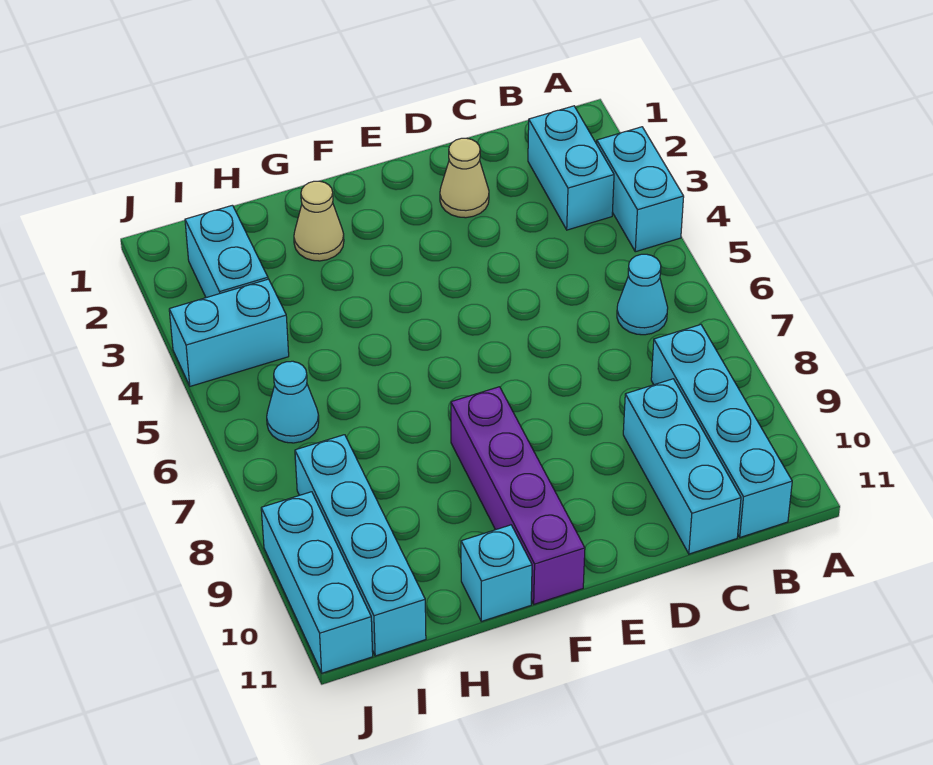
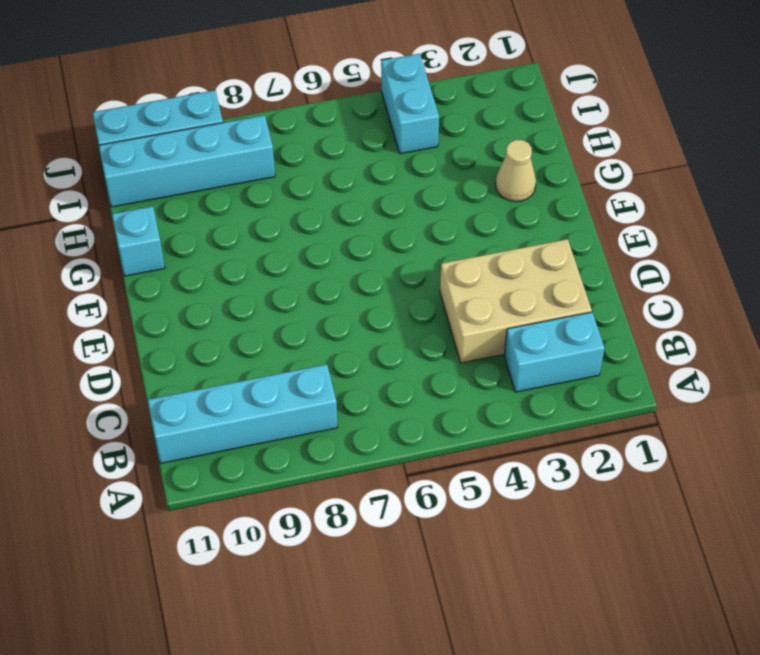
tan 2x3 brick [440,239,592,363] -> tan 1x1 cone [440,138,489,218]
none -> cyan 1x2 brick [597,127,684,252]
none -> cyan 1x1 cone [617,254,668,335]
none -> cyan 1x3 brick [623,379,741,554]

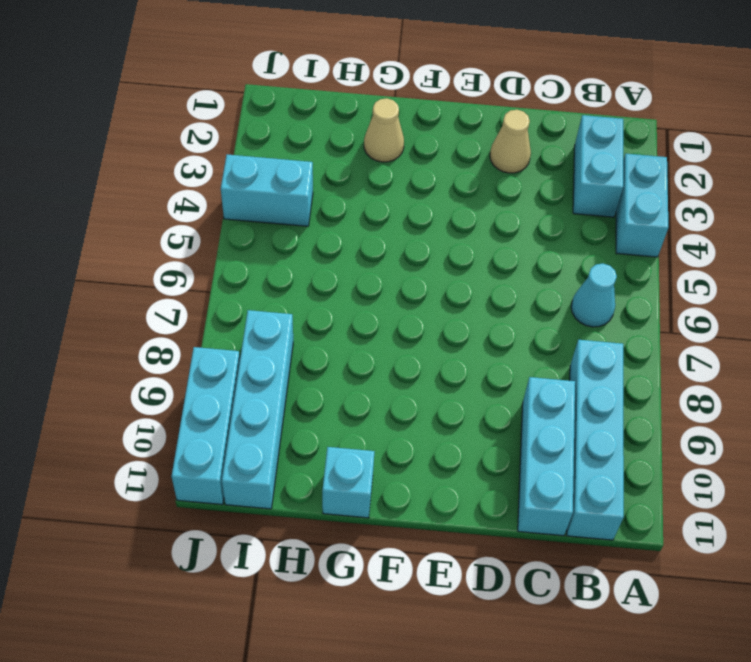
none -> purple 1x4 brick [451,387,585,604]
none -> cyan 1x2 brick [185,205,268,298]
none -> cyan 1x1 cone [267,361,319,443]

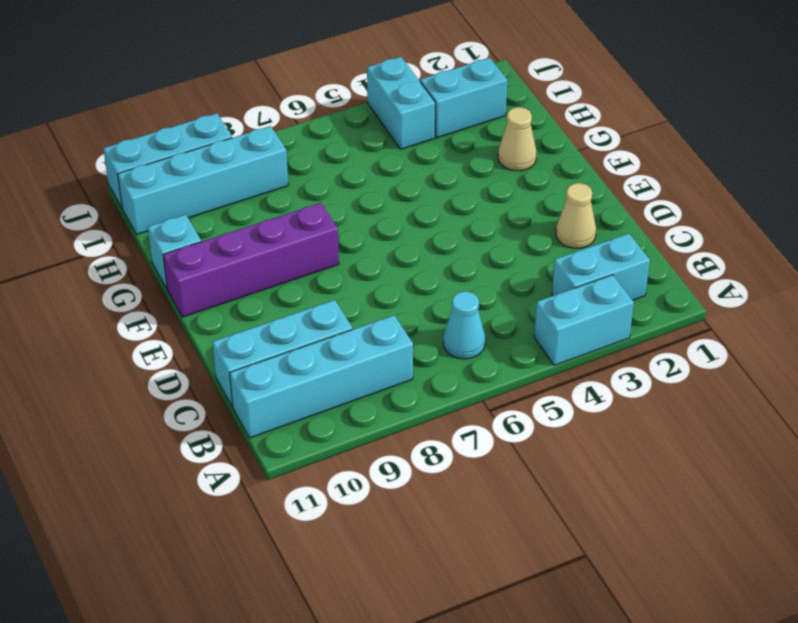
none -> cyan 1x1 cone [267,361,319,443]

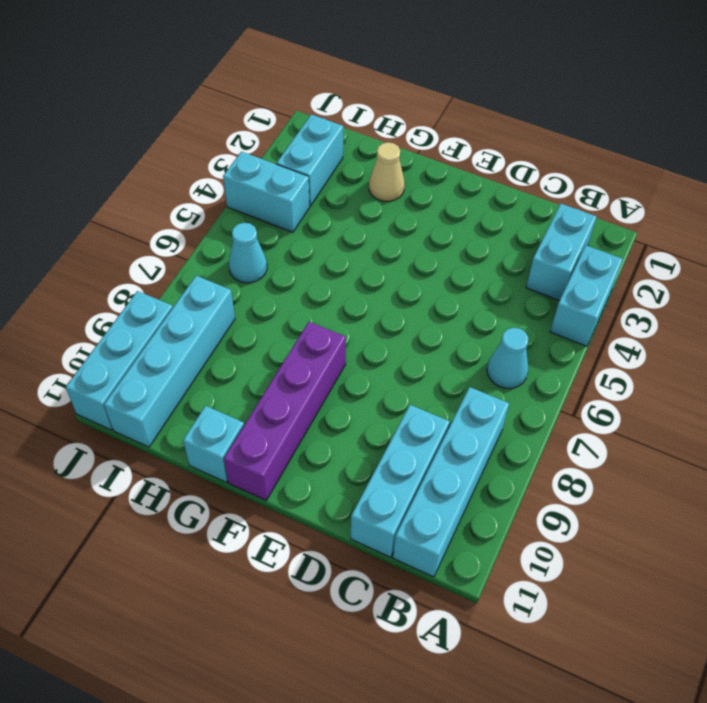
none -> tan 1x1 cone [440,138,489,218]

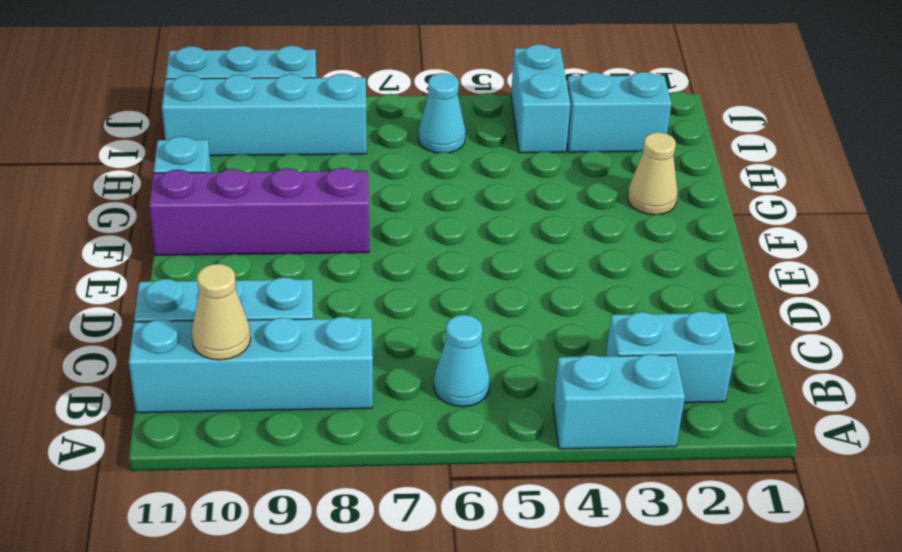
tan 1x1 cone [192,264,251,360] -> tan 1x1 cone moved to [440,138,489,218]

